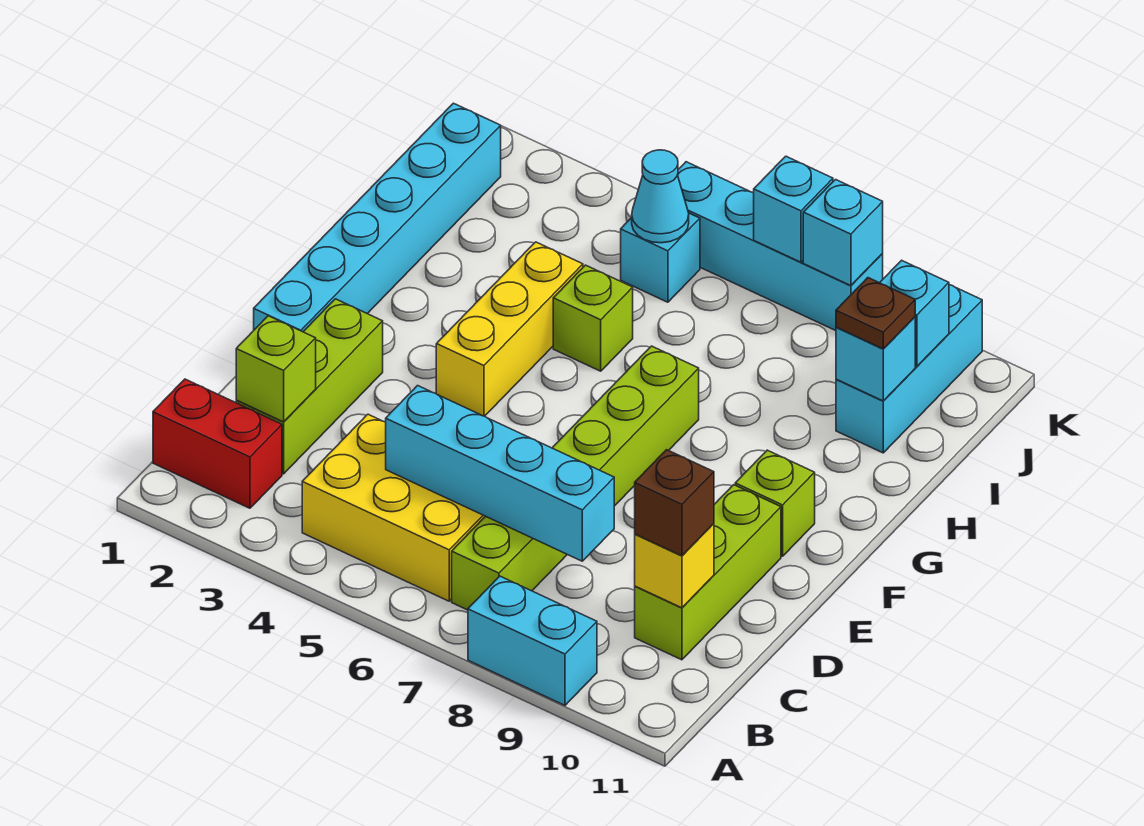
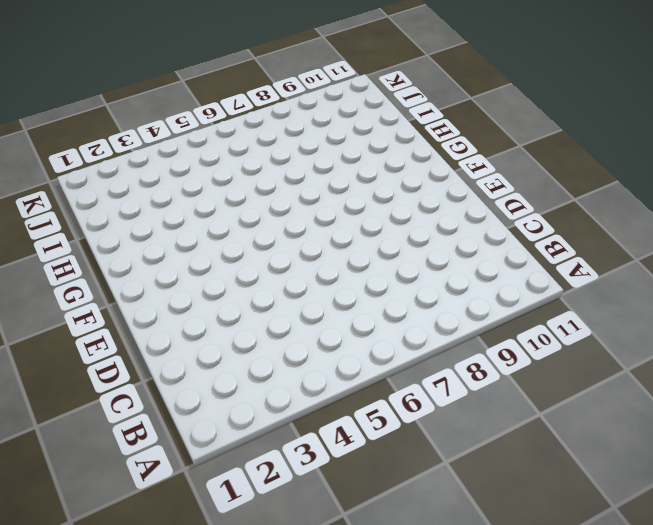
none -> cyan 1x2 brick [468,576,597,705]
none -> red 1x2 brick [153,379,282,508]
none -> yellow 2x3 brick [302,414,485,601]

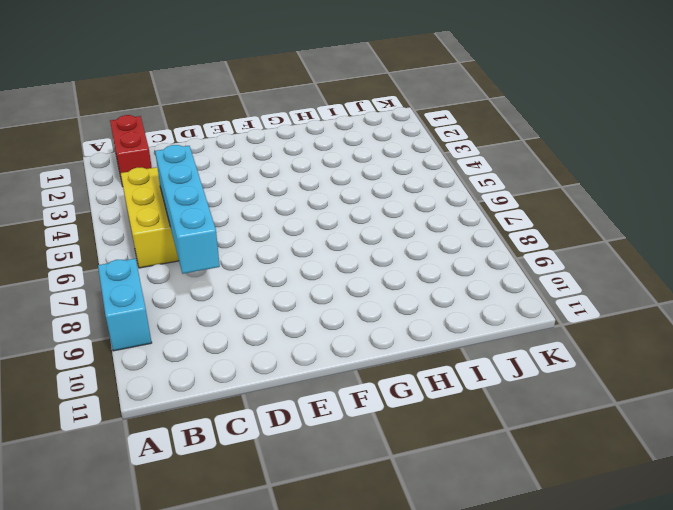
none -> lime 1x6 brick [452,346,699,610]
none -> lime 1x3 brick [236,299,383,474]
none -> lime 1x3 brick [635,485,781,660]

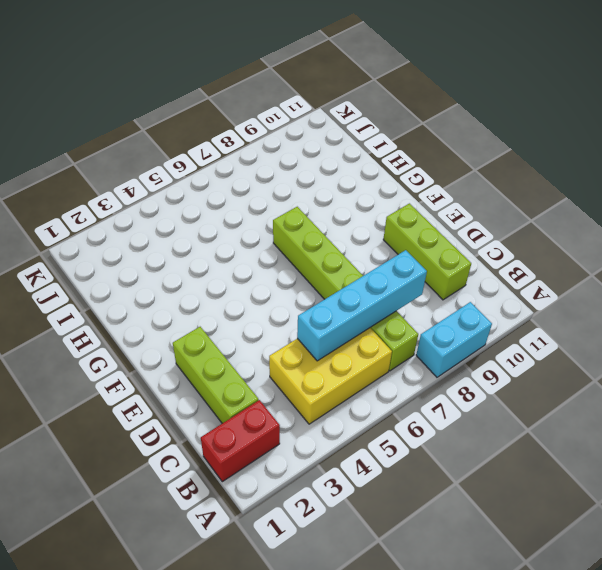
none -> cyan 1x6 brick [254,103,501,332]
none -> yellow 1x3 brick [436,242,583,416]
none -> lime 1x1 brick [735,450,815,556]

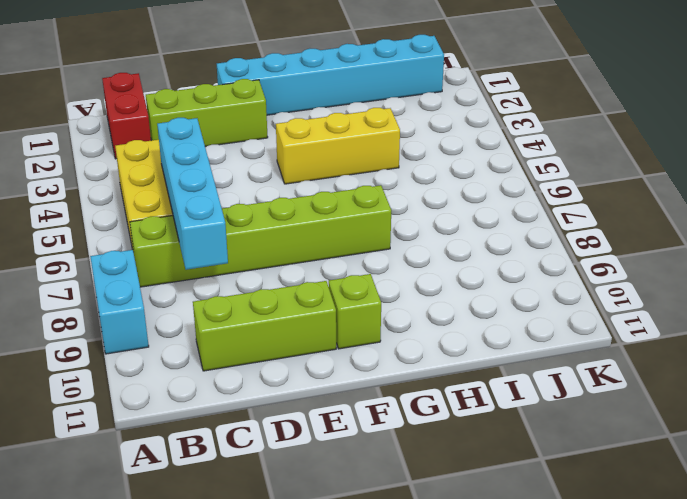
none -> lime 1x1 brick [553,265,633,371]
none -> cyan 1x3 brick [836,285,982,453]
none -> cyan 1x1 brick [621,213,700,302]

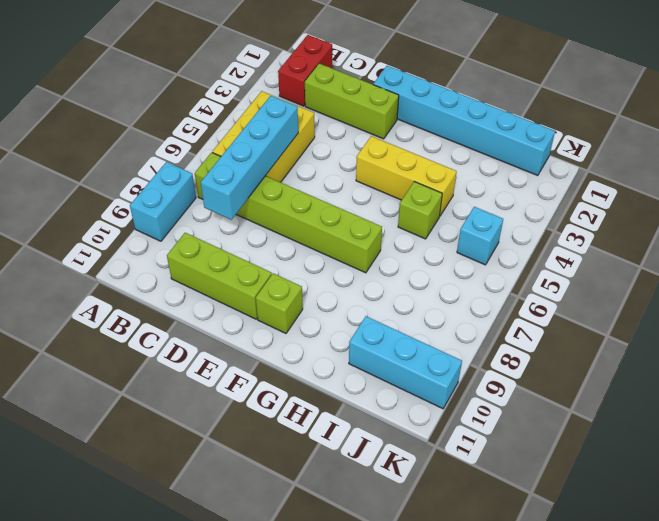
none -> cyan 1x4 brick [678,162,883,331]
none -> lime 1x1 brick [236,316,316,422]
none -> yellow 1x1 brick [635,524,714,608]

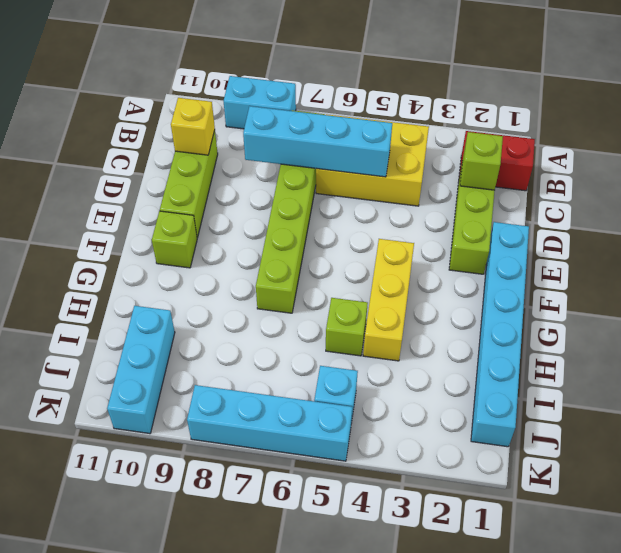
none -> cyan 1x1 brick [836,317,915,401]
none -> cyan 1x1 cone [632,150,689,243]
none -> cyan 1x1 brick [880,260,949,366]

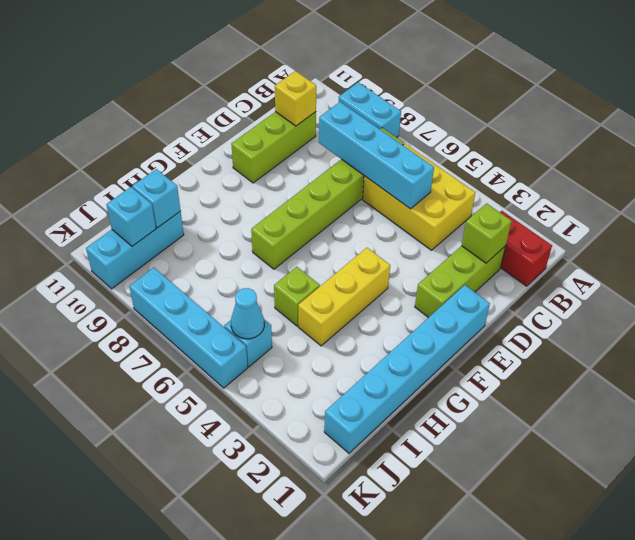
none -> lime 1x1 brick [735,450,815,556]
none -> cyan 1x1 brick [754,156,833,262]
none -> cyan 1x1 brick [803,180,883,286]

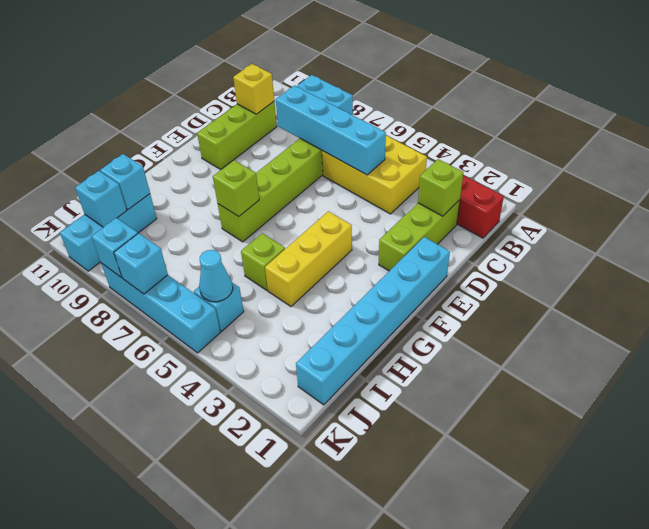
lime 1x1 brick [213,160,259,217] -> lime 1x1 brick moved to [735,450,815,556]
none -> brown 1x1 brick [635,450,714,556]
none -> brown 1x1 plate [836,278,915,349]

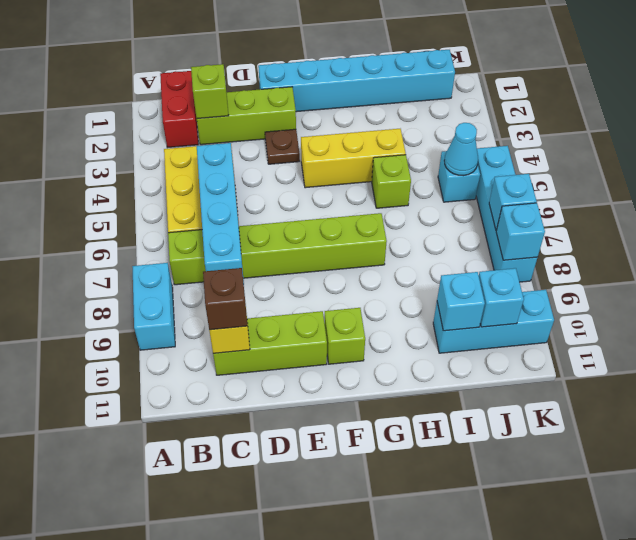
brown 1x1 plate [265,129,300,164] -> brown 1x1 plate moved to [836,278,915,349]

